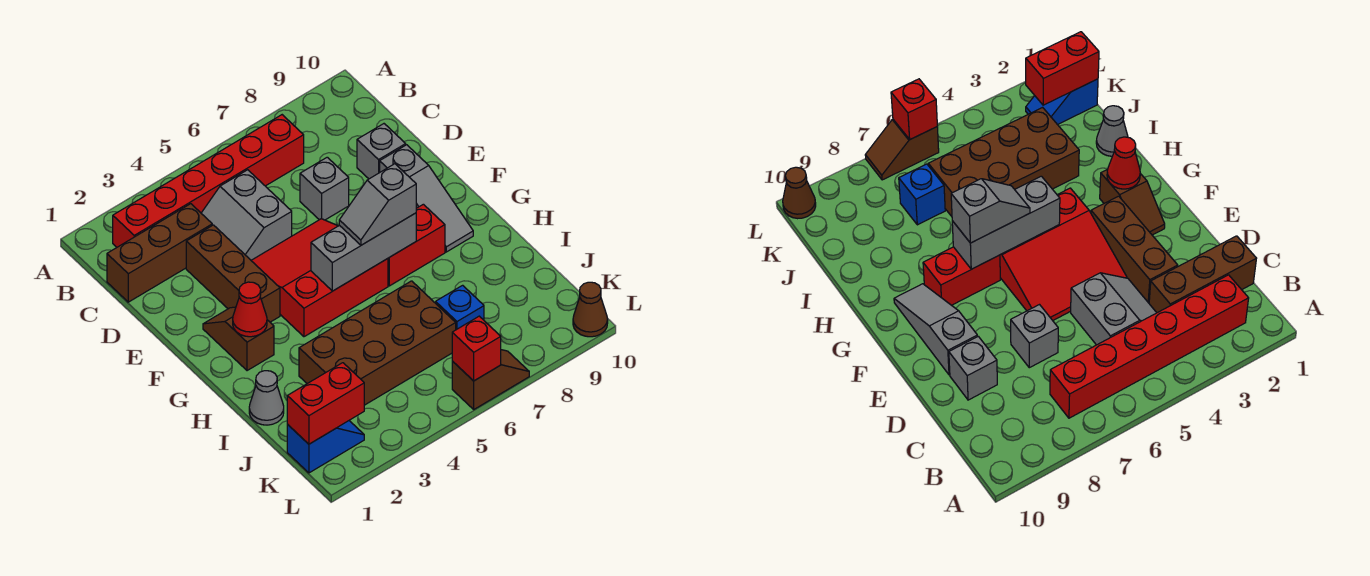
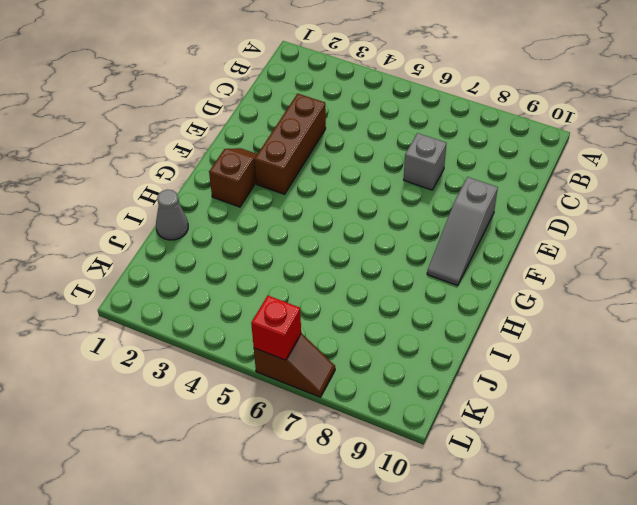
none -> red 1x6 brick [113,115,304,247]
none -> brown 1x3 brick [107,204,212,302]
none -> grey 2x2 slope [201,170,292,260]

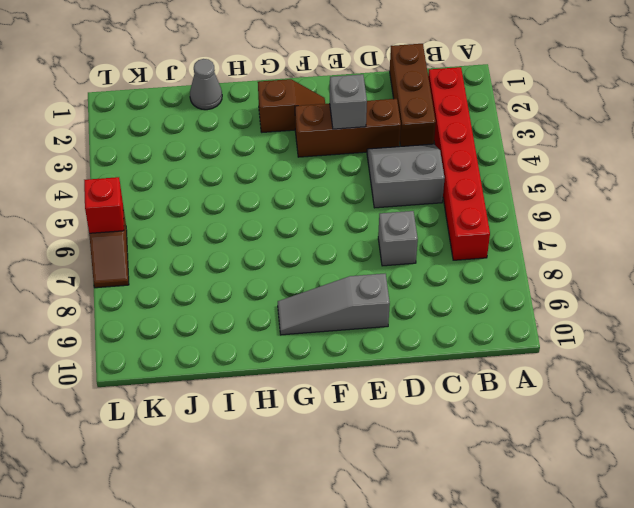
grey 1x1 brick [330,74,367,129] -> grey 1x1 brick moved to [357,124,406,179]
none -> red 3x3 slope [251,219,388,337]
none -> red 1x2 brick [388,204,445,286]
none -> brown 2x4 brick [299,281,456,405]

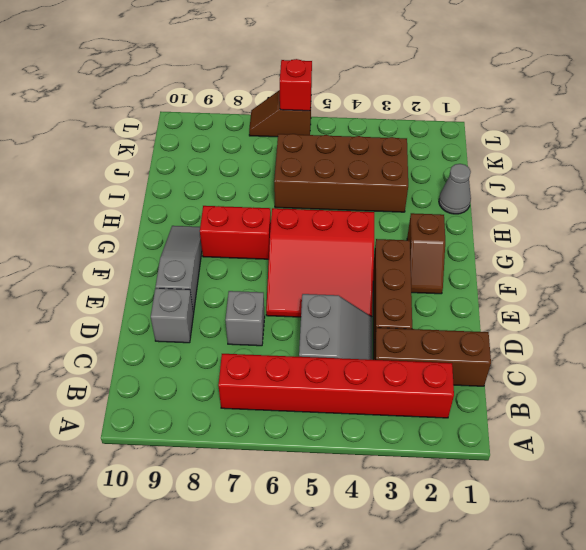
none -> blue 1x1 brick [436,285,484,330]
none -> blue 1x2 slope [287,421,364,473]
none -> brown 1x1 cone [573,282,608,337]

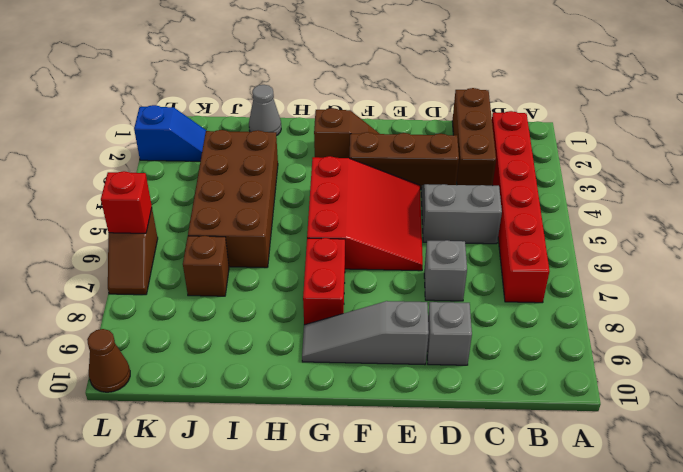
brown 1x1 brick [183,236,229,296] -> blue 1x1 brick [436,285,484,330]
blue 1x2 slope [134,105,207,161] -> blue 1x2 slope turned to [287,421,364,473]
none -> red 1x1 cone [233,282,267,337]
none -> grey 1x3 brick [311,213,416,291]
none -> red 1x2 brick [287,363,364,444]

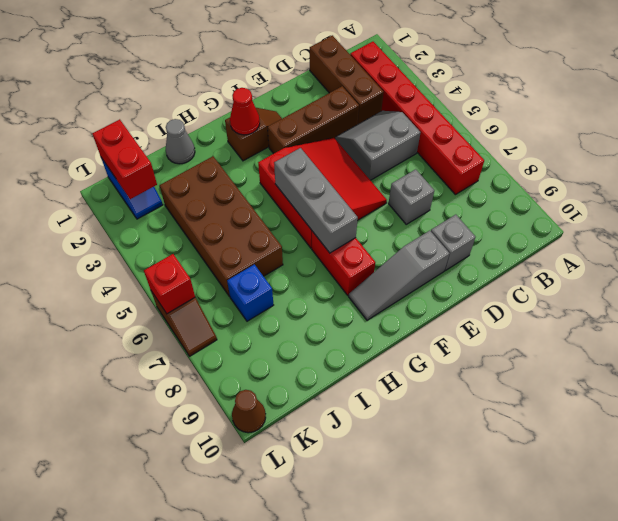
none -> grey 1x2 slope [339,164,416,245]

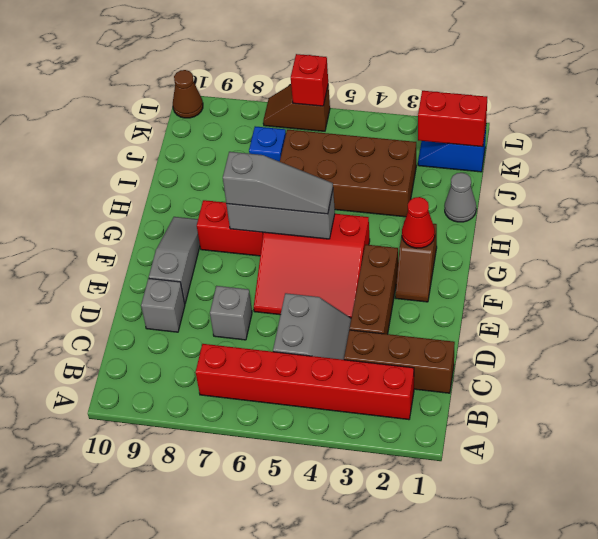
grey 1x3 slope [223,152,333,214] -> grey 1x2 slope [339,164,416,245]

